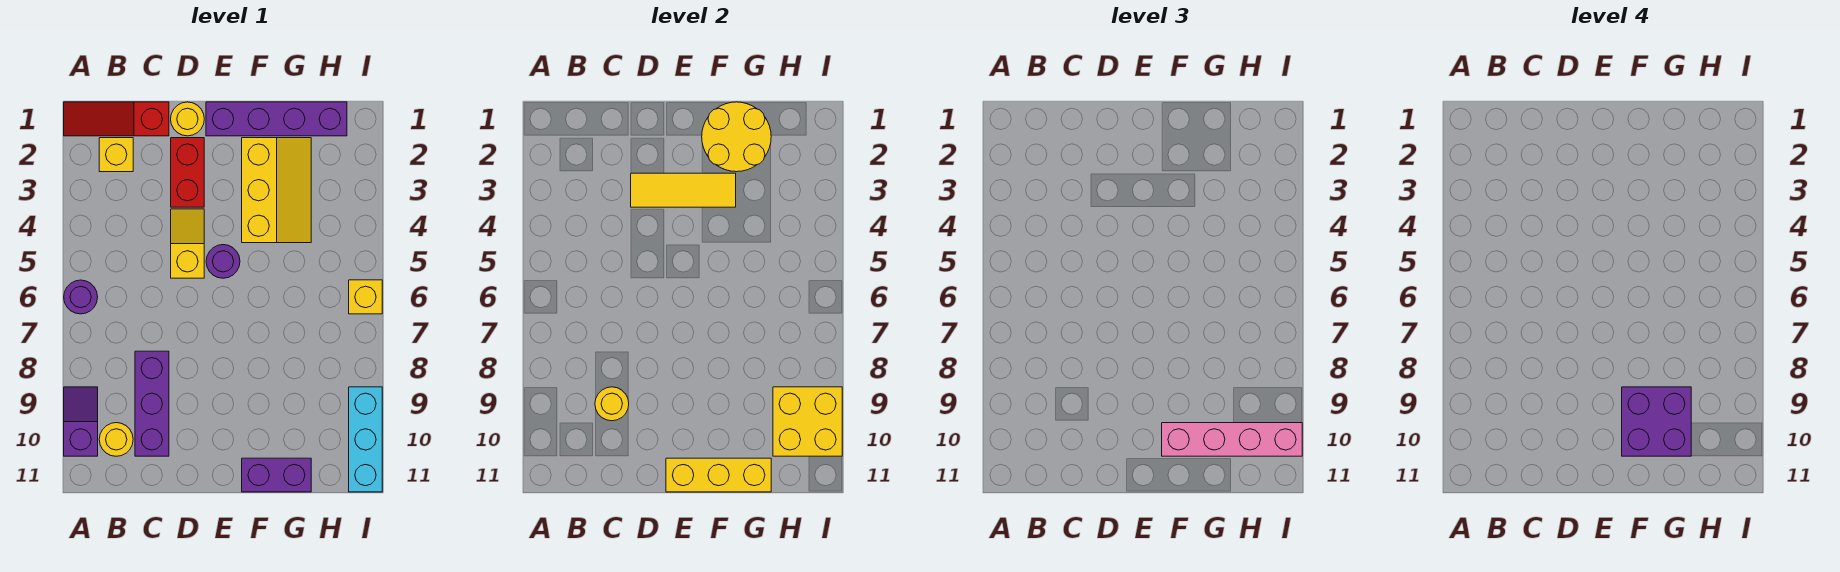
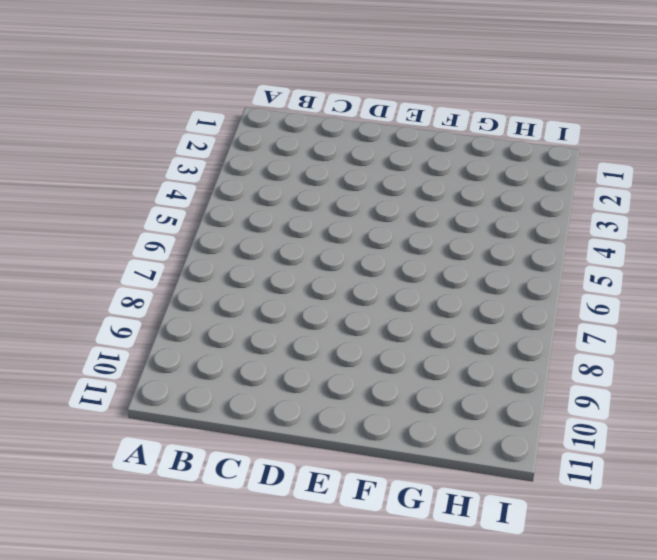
none -> red 1x3 slope [64,102,169,136]
none -> purple 1x1 round brick [64,280,98,314]
none -> purple 1x2 slope [64,387,98,456]

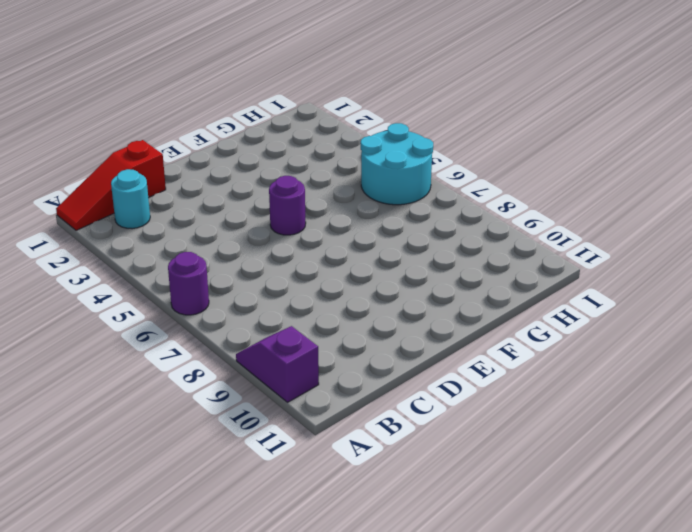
cyan 1x1 round brick [111,169,150,229] -> yellow 1x1 brick [99,138,133,172]
cyan 2x2 round brick [361,123,433,205] -> yellow 1x1 brick [349,280,382,314]
none -> yellow 1x1 round brick [99,423,133,456]
none -> purple 1x3 brick [135,351,169,456]
none -> yellow 1x1 round brick [171,102,204,136]

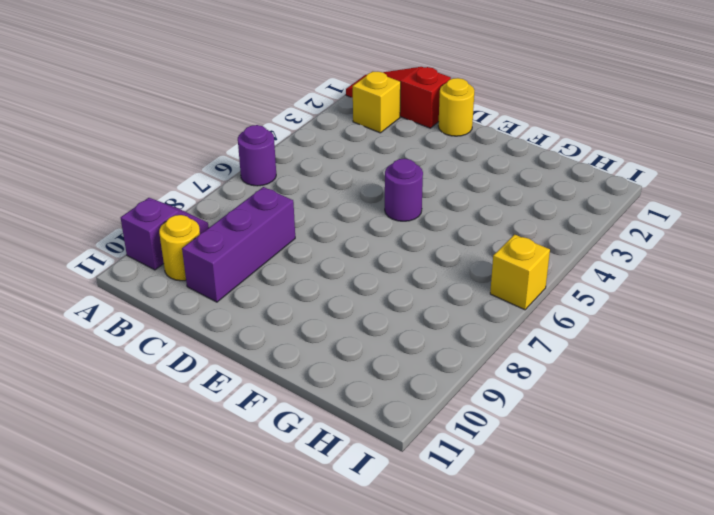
none -> red 1x2 brick [171,138,204,207]
none -> yellow 1x2 slope [171,209,204,278]
none -> purple 1x4 brick [206,102,347,136]

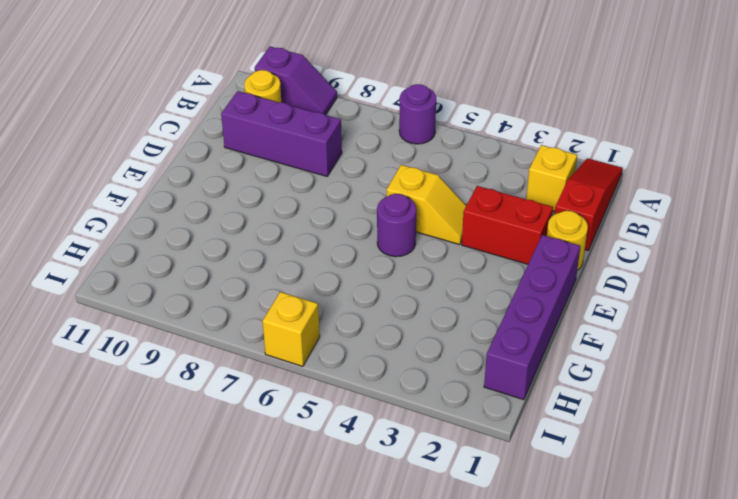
none -> yellow 2x3 slope [242,138,311,243]
none -> purple 1x2 brick [242,458,311,492]
none -> cyan 1x3 brick [349,387,382,492]

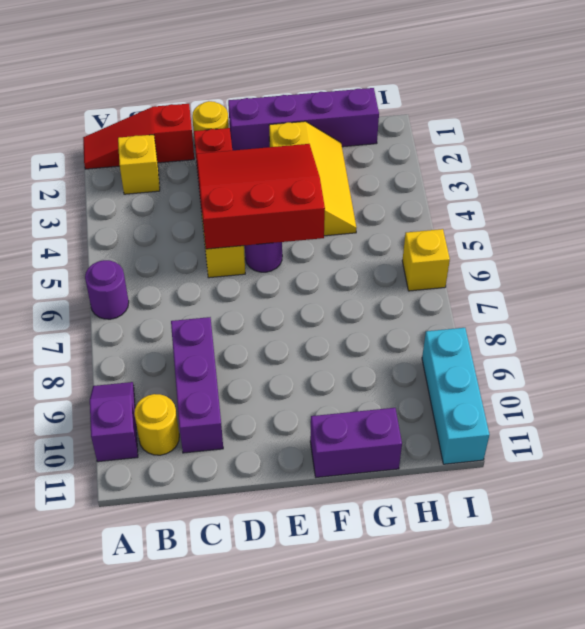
red 3x3 slope [196,144,325,249] -> yellow 1x3 tile [631,173,736,207]
none -> yellow 1x1 round brick [595,387,629,421]
none -> yellow 1x3 brick [666,458,771,492]
none -> yellow 2x2 round brick [702,102,771,172]

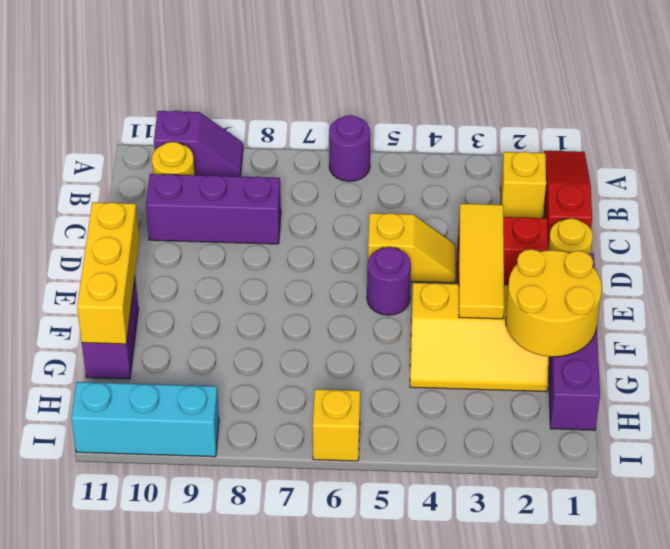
none -> yellow 1x1 round brick [595,387,629,421]
none -> yellow 2x2 brick [773,387,842,456]
none -> pink 1x4 brick [1162,423,1302,456]

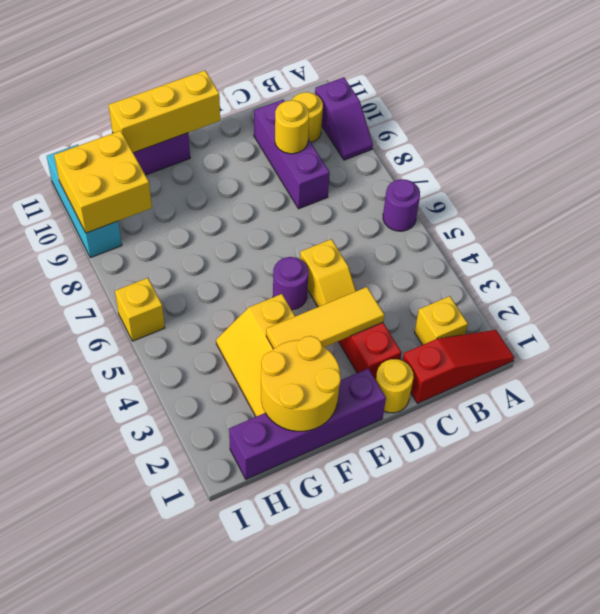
none -> pink 1x4 brick [1162,423,1302,456]
none -> purple 2x2 brick [1622,387,1691,456]

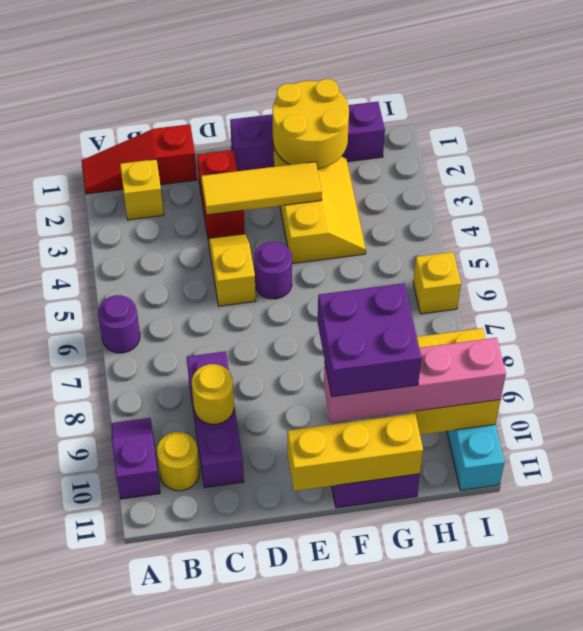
none -> yellow 1x1 round brick [171,102,204,136]

